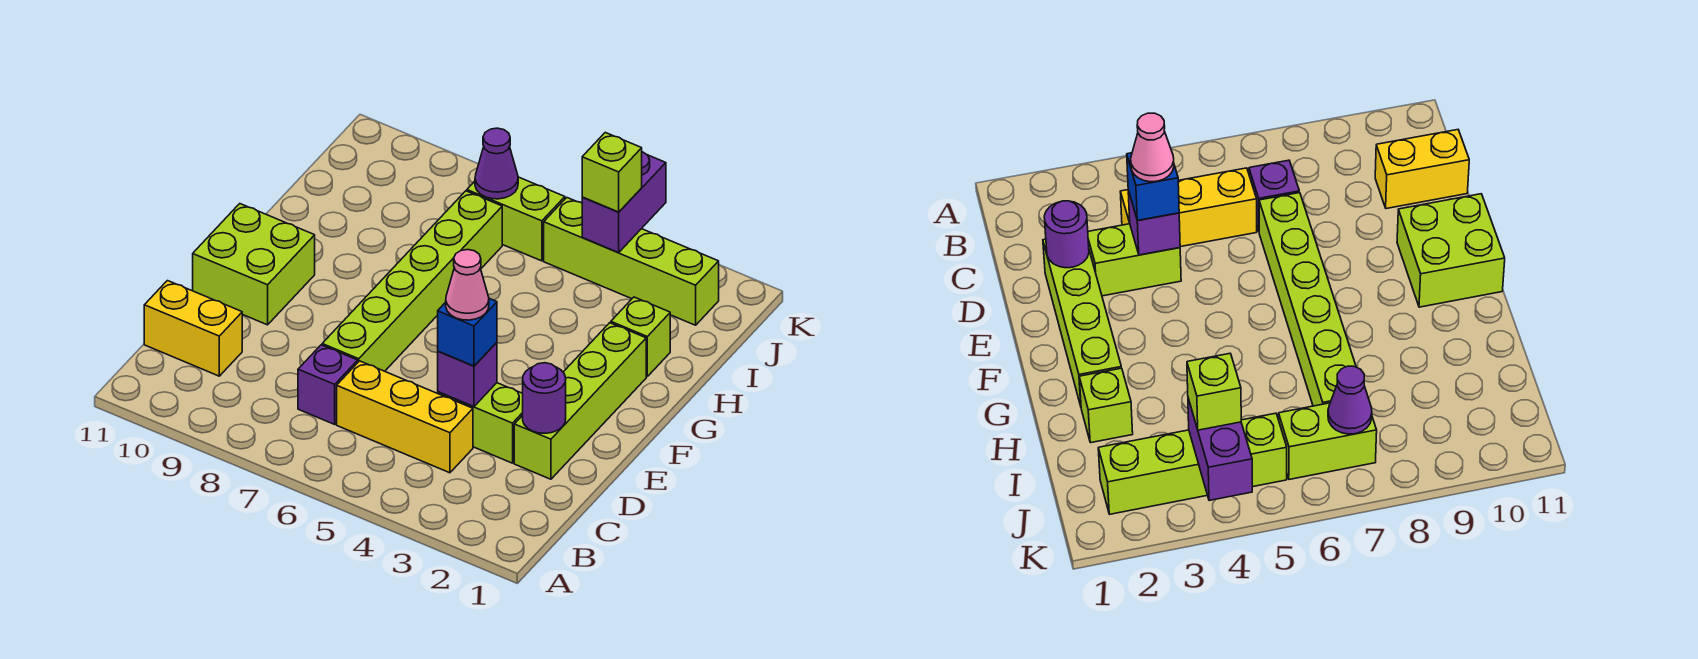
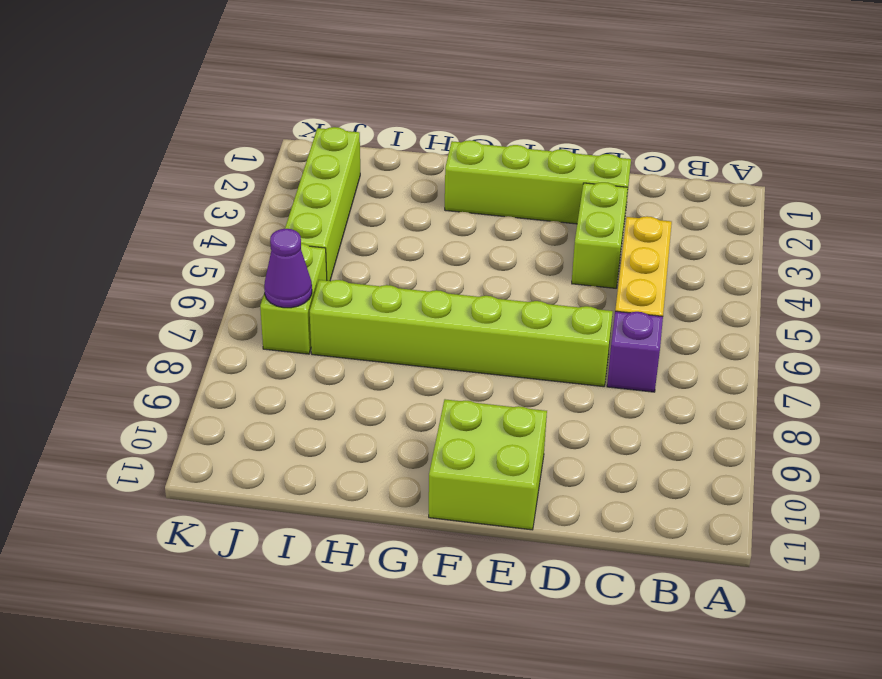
none -> yellow 1x2 brick [144,281,242,376]
none -> lime 1x1 brick [611,297,670,376]
none -> purple 1x1 round brick [523,363,566,433]

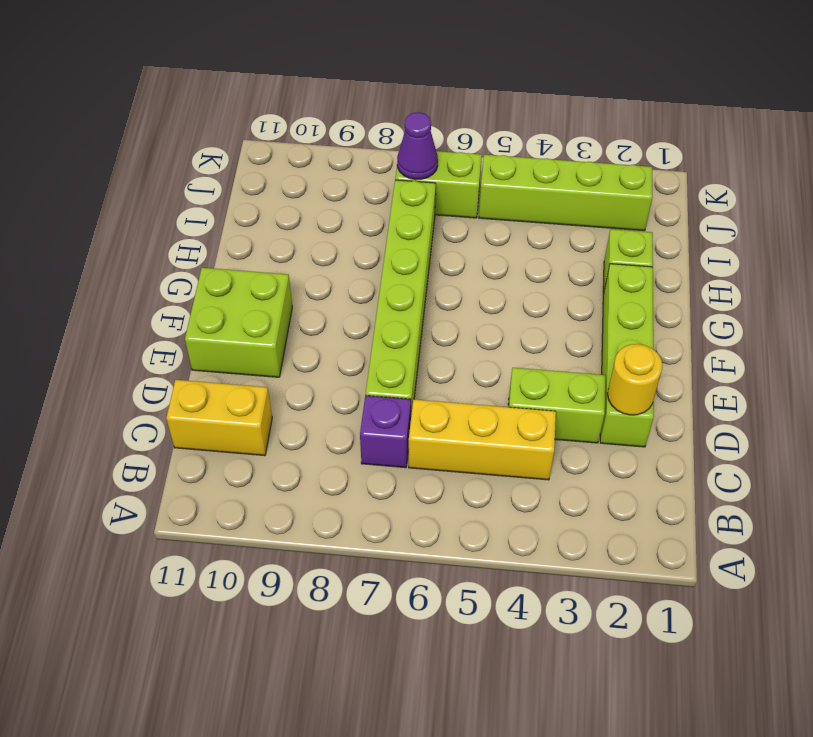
yellow 1x1 round brick [607,344,663,415] -> purple 1x1 round brick [523,363,566,433]
none -> purple 1x1 brick [438,342,497,406]
none -> purple 1x2 brick [582,152,666,253]
none -> blue 1x1 brick [438,298,497,366]

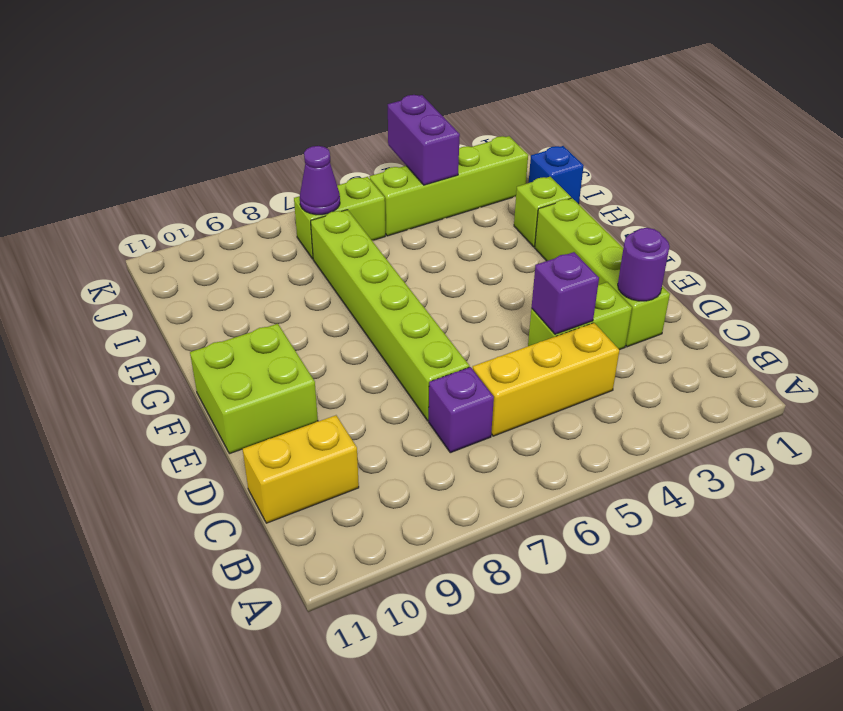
blue 1x1 brick [529,146,584,204] -> blue 1x1 brick moved to [438,298,497,366]
none -> lime 1x1 brick [582,133,642,212]
none -> pink 1x1 cone [446,250,489,320]

